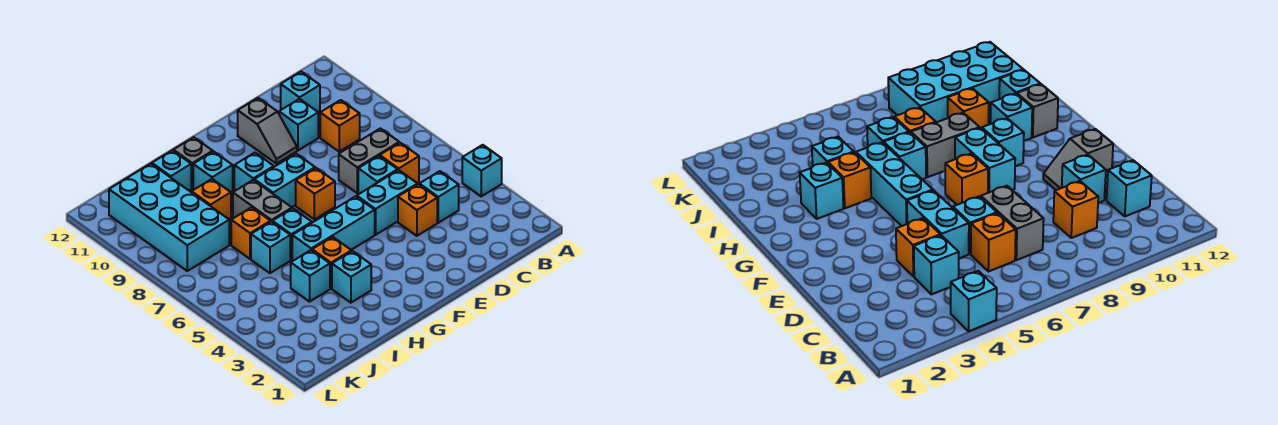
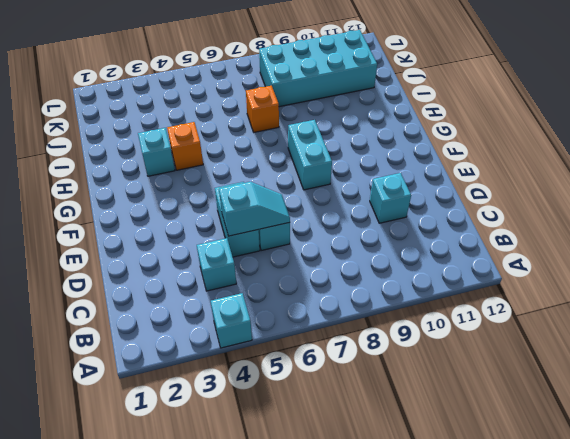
cyan 1x2 slope [219,182,290,236] -> none
none -> orange 1x1 brick [380,143,419,183]
none -> grey 1x2 brick [339,128,399,193]
none -> orange 1x1 brick [320,100,360,152]

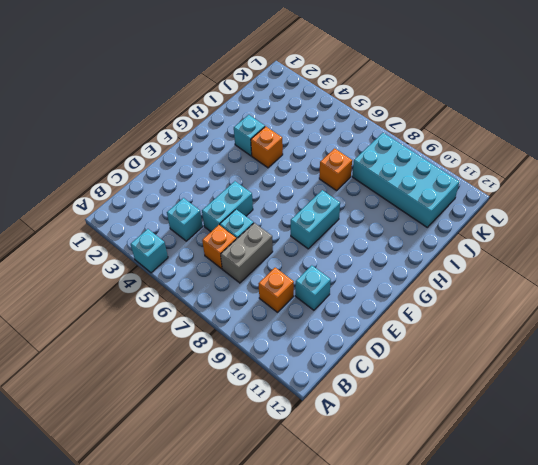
none -> cyan 1x1 brick [281,72,320,112]
none -> orange 1x1 brick [398,184,437,236]
none -> grey 1x2 slope [238,98,297,164]

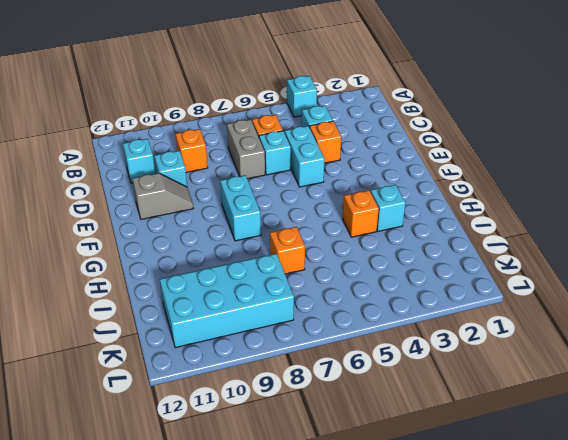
none -> cyan 1x3 brick [292,196,375,261]
none -> orange 1x1 brick [296,168,335,220]
none -> cyan 1x1 brick [234,153,274,191]

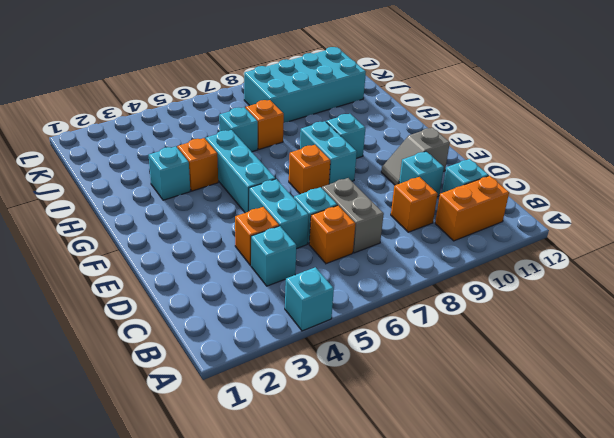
orange 1x2 brick [435,176,509,241] -> none
none -> cyan 1x1 brick [273,209,312,260]
none -> grey 1x2 brick [233,180,292,222]
none -> cyan 1x1 brick [193,151,233,192]

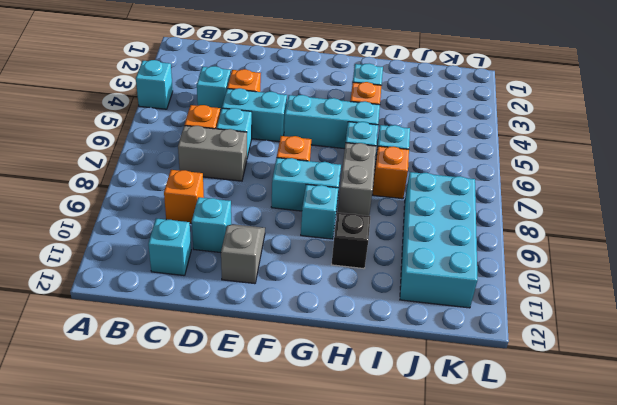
black 1x1 brick [332,212,370,269] -> cyan 1x1 brick [193,151,233,192]
none -> grey 1x1 brick [173,137,213,189]
none -> cyan 1x1 brick [291,250,330,302]
none -> orange 1x1 brick [192,179,231,219]

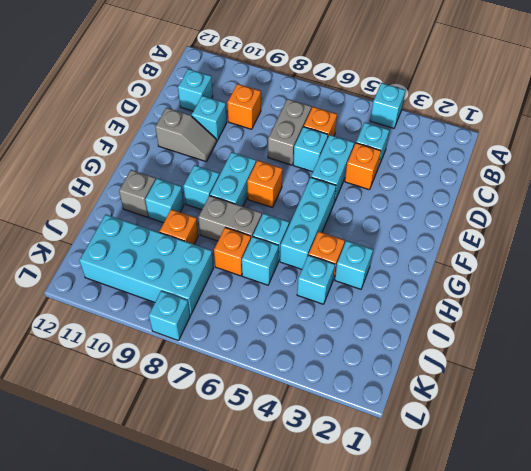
cyan 1x1 brick [149,291,190,341] -> cyan 1x1 brick moved to [152,150,191,191]

